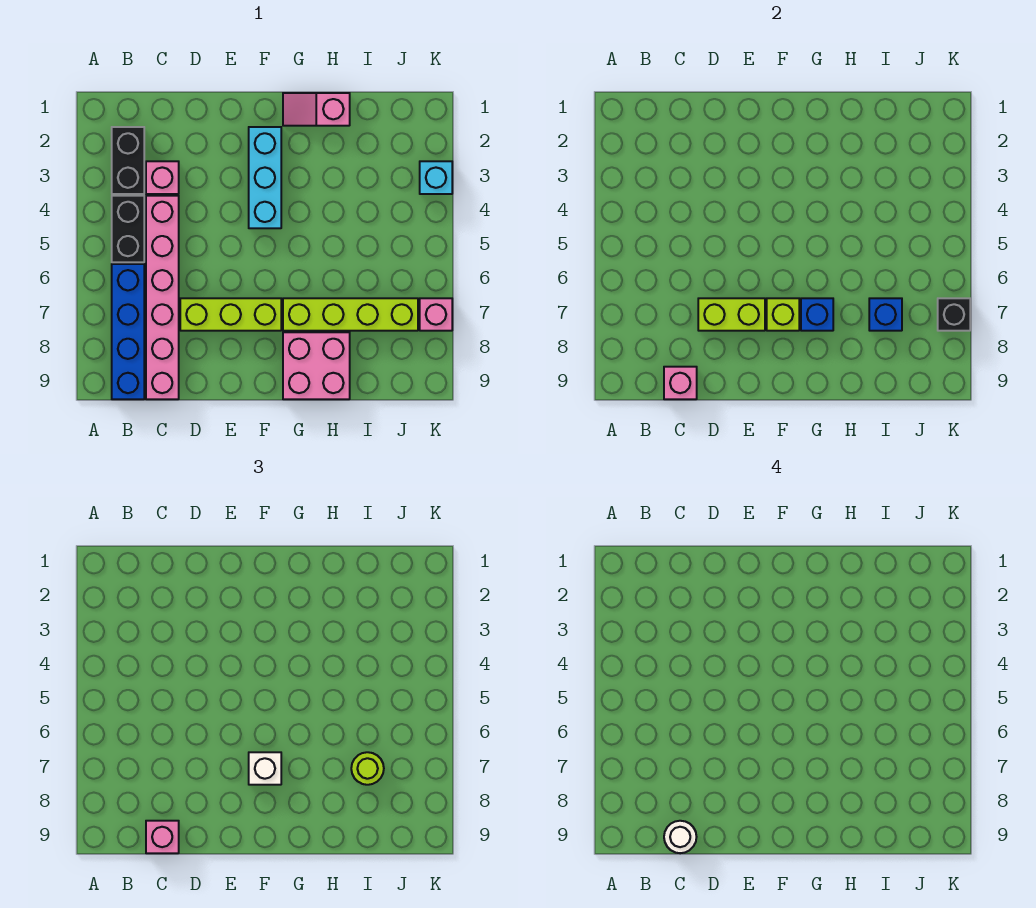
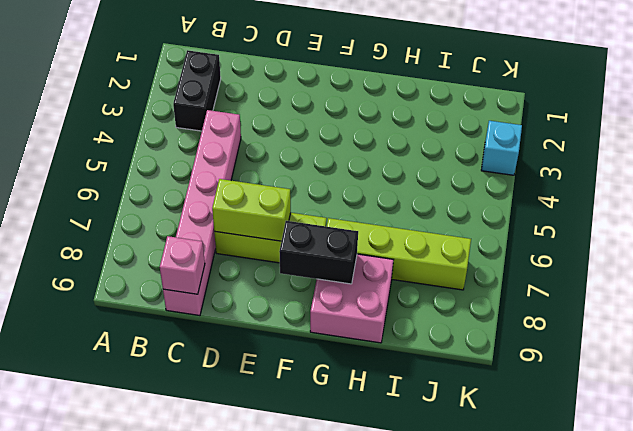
black 1x2 brick [279,221,358,284] -> black 1x2 brick turned to [112,196,144,262]
none -> blue 1x4 brick [112,264,144,399]
none -> pink 1x1 brick [146,161,179,194]
none -> cyan 1x3 brick [249,127,281,228]

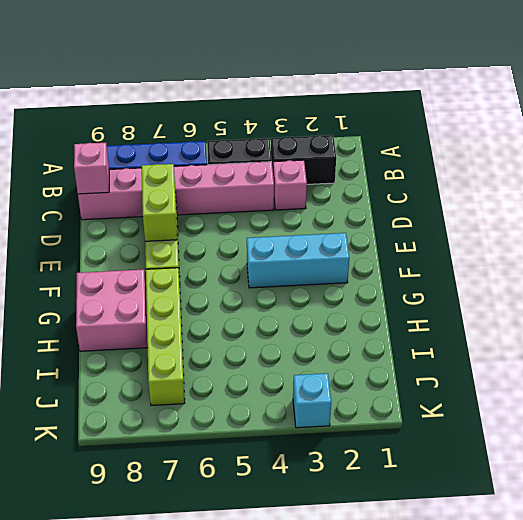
none -> pink 1x2 slope [283,93,350,126]
none -> pink 1x1 brick [420,298,452,331]
none -> lime 1x1 brick [767,298,799,331]

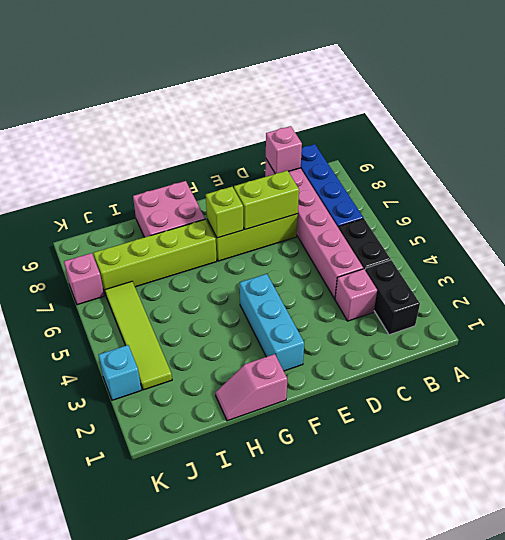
pink 1x2 slope [216,354,287,421] -> pink 1x2 slope turned to [283,93,350,126]
lime 1x4 tile [105,281,172,390] -> none
none -> blue 1x1 brick [801,298,833,331]
none -> blue 1x1 brick [869,298,902,331]
none -> black 1x1 brick [938,298,970,331]

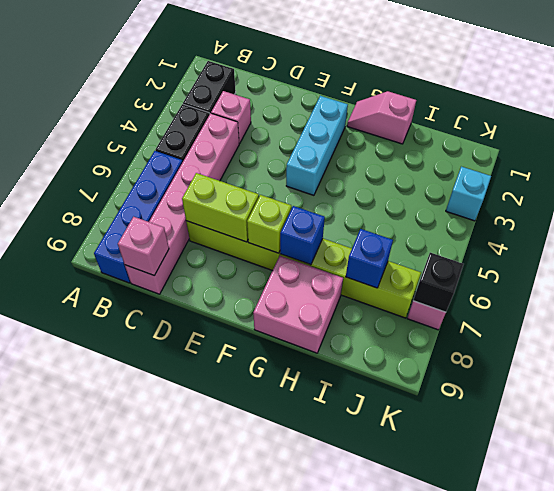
none -> pink 1x1 brick [146,821,179,853]
none -> white 1x1 brick [249,752,281,785]
none -> lime 1x1 round brick [351,752,384,785]

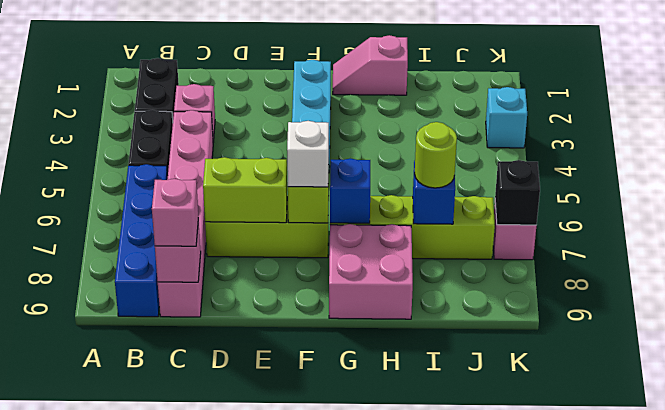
none -> white 1x1 round brick [664,821,696,853]

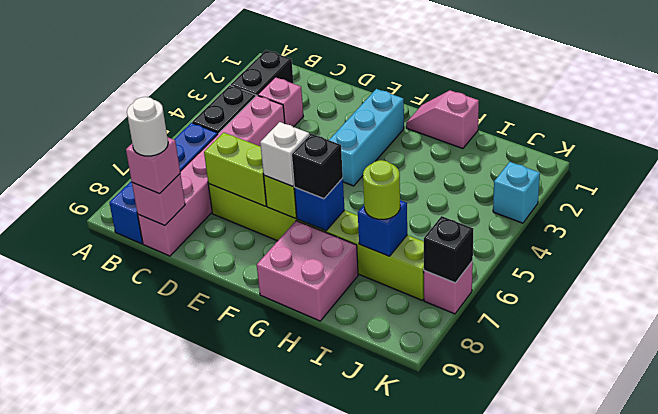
black 1x1 brick [292,134,343,199] -> none

